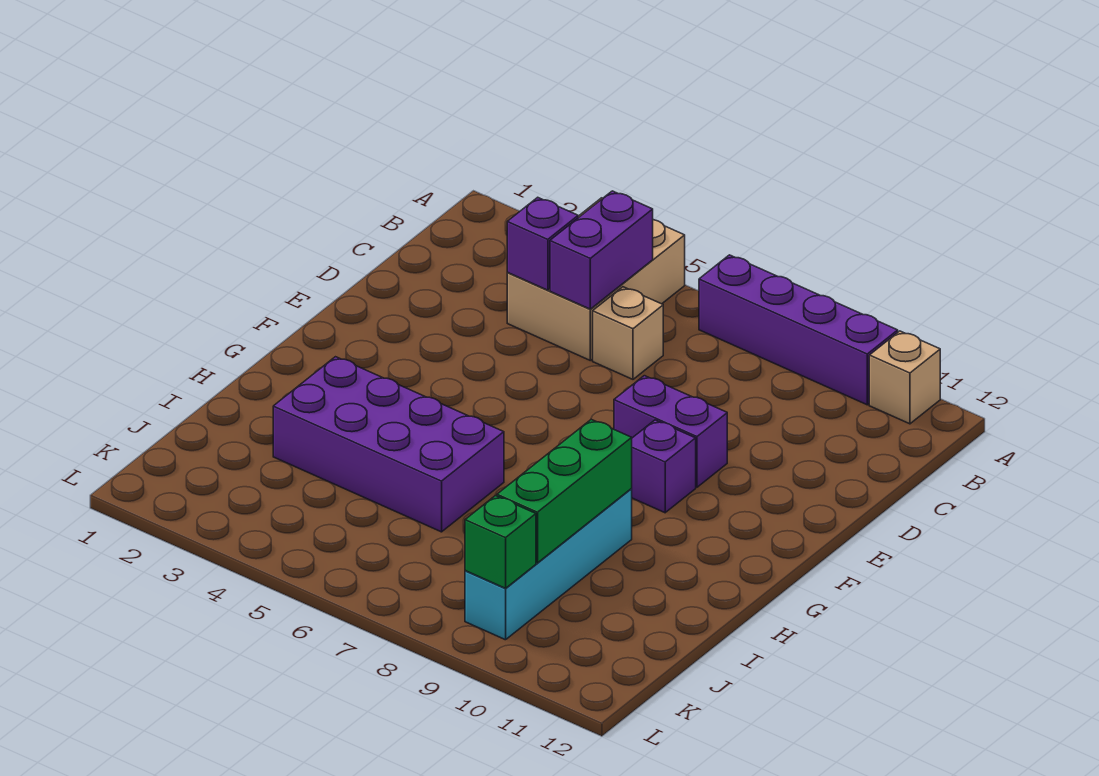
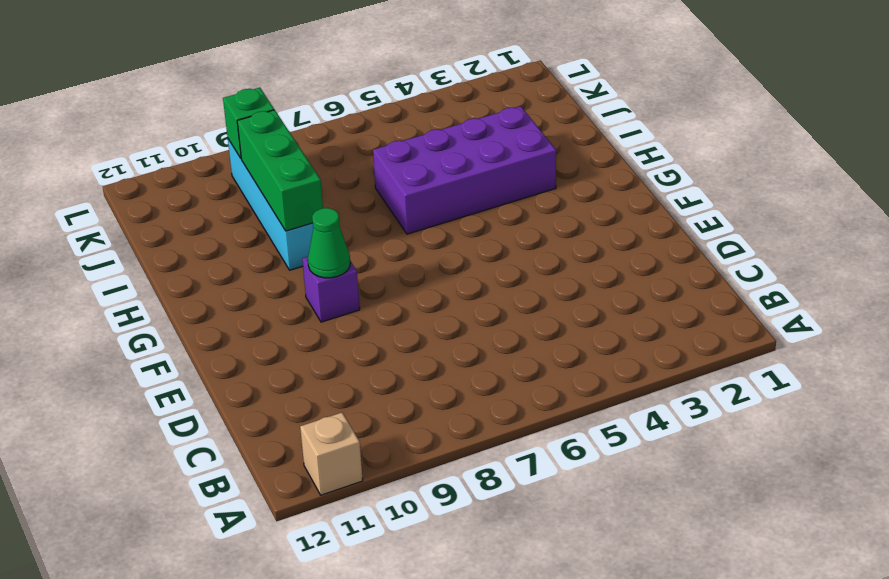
green 1x1 cone [308,208,350,278] -> none
none -> tan 2x3 brick [507,198,685,360]
none -> purple 1x4 brick [699,255,898,405]
none -> tan 1x1 brick [593,287,663,379]

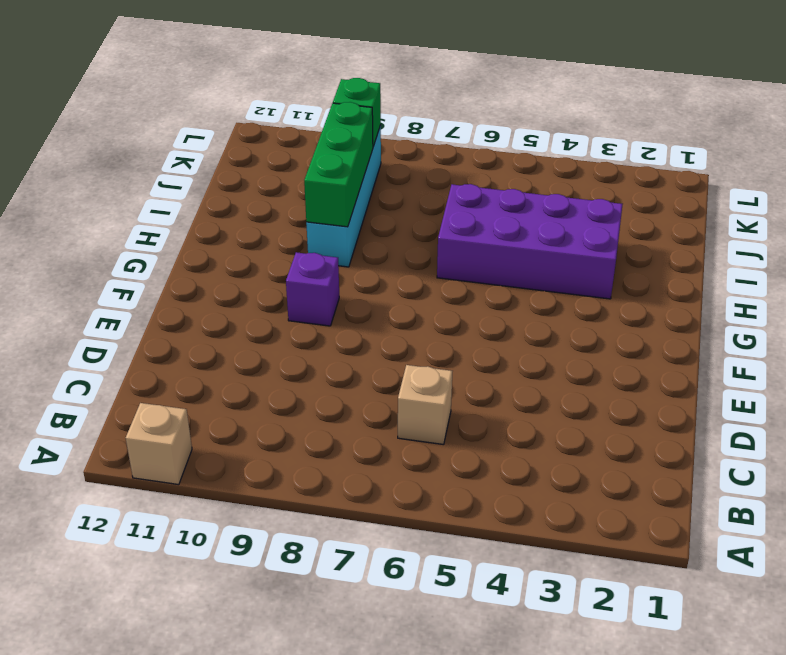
none -> tan 2x3 brick [507,198,685,360]
none -> purple 1x4 brick [699,255,898,405]
none -> purple 1x2 brick [614,376,727,487]

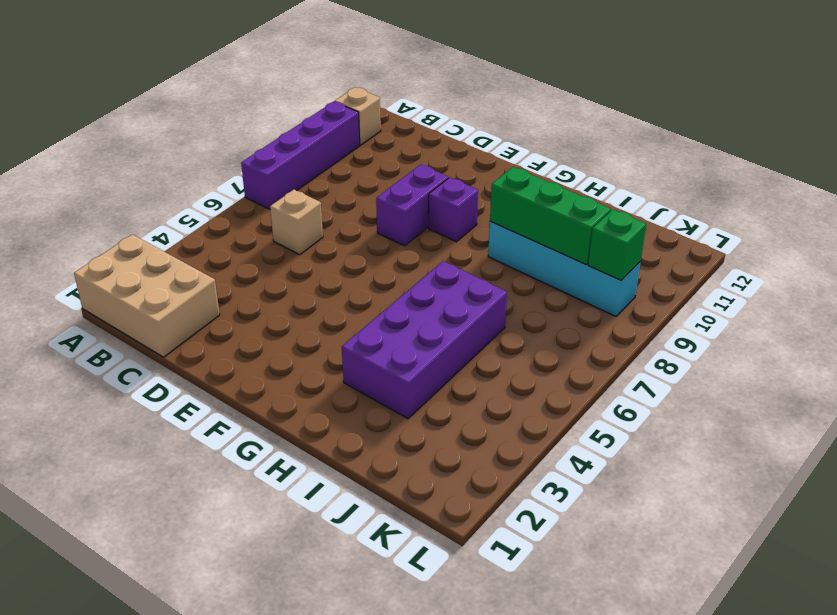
tan 2x3 brick [74,234,220,357] -> tan 2x3 brick moved to [507,198,685,360]
none -> purple 1x2 brick [550,191,653,309]
none -> purple 1x1 brick [507,197,578,290]

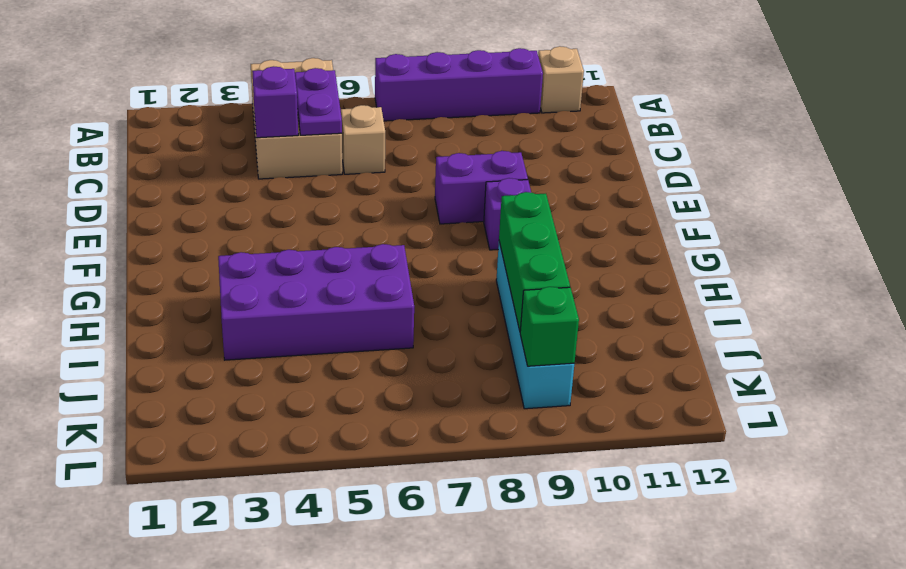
purple 1x2 plate [295,68,342,135] -> purple 1x2 brick [550,191,653,309]

